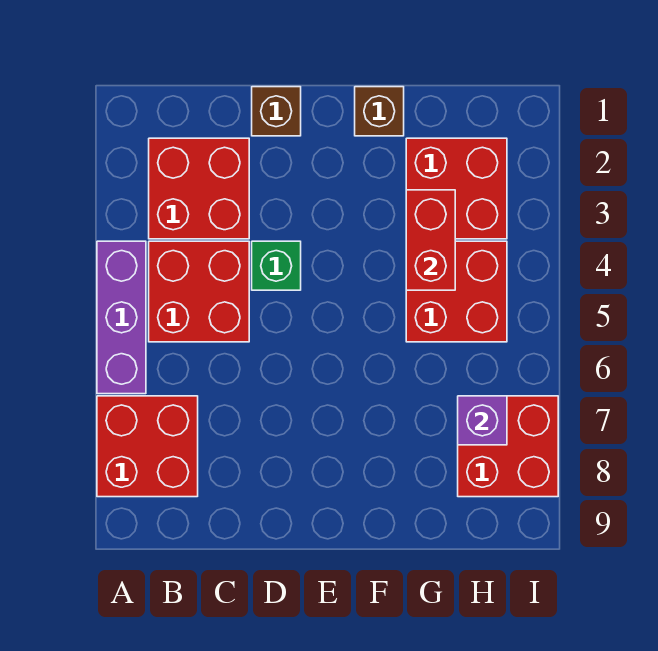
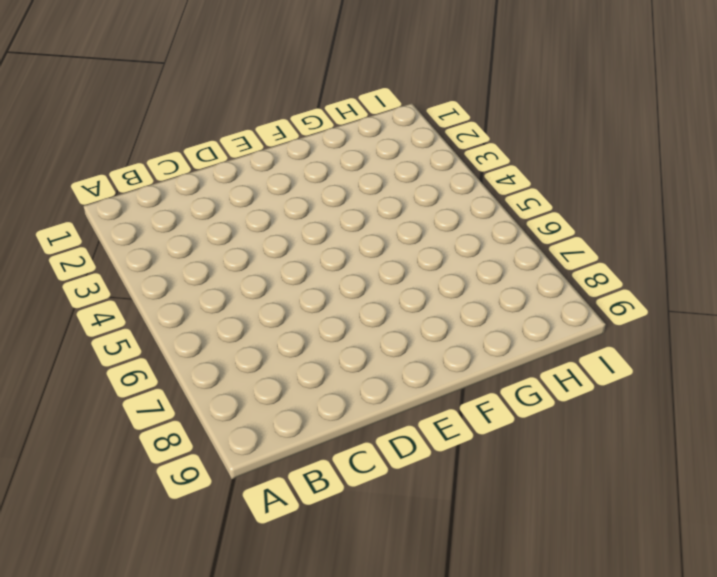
none -> purple 1x3 brick [97,241,146,394]
none -> red 2x2 brick [97,396,198,497]
none -> red 2x2 brick [149,138,249,239]

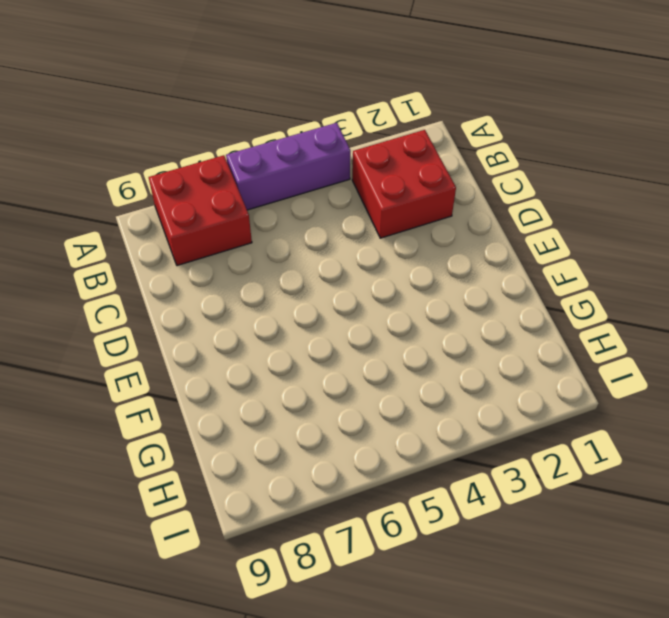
none -> red 2x2 brick [149,241,249,342]
none -> brown 1x1 brick [252,87,301,136]
none -> green 1x1 brick [252,241,301,290]

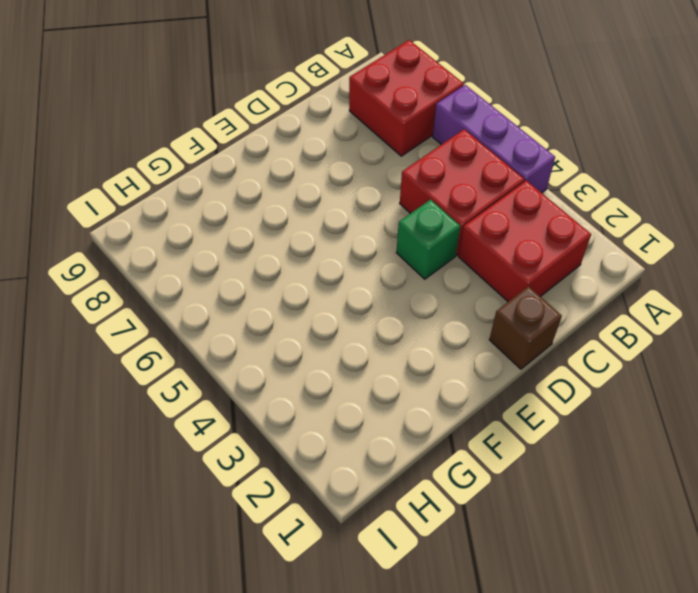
none -> brown 1x1 brick [355,87,404,136]
none -> red 2x2 brick [406,138,507,239]
none -> red 2x2 brick [406,241,507,342]

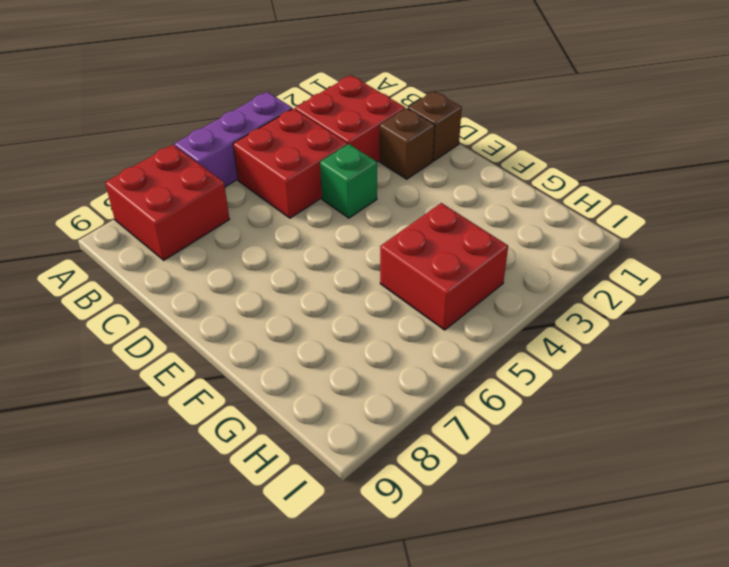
brown 1x1 brick [380,108,435,179] -> brown 1x1 brick moved to [355,87,404,136]
none -> red 2x2 brick [406,138,507,239]
none -> red 2x2 brick [458,396,558,497]
none -> red 1x2 brick [406,190,455,290]

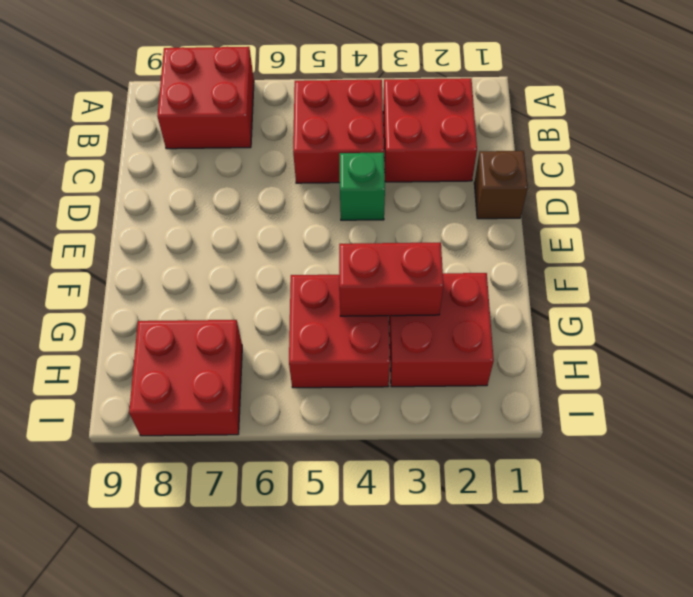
none -> purple 1x3 brick [97,241,146,394]
none -> brown 1x1 brick [355,87,404,136]
none -> purple 1x1 brick [458,396,507,445]

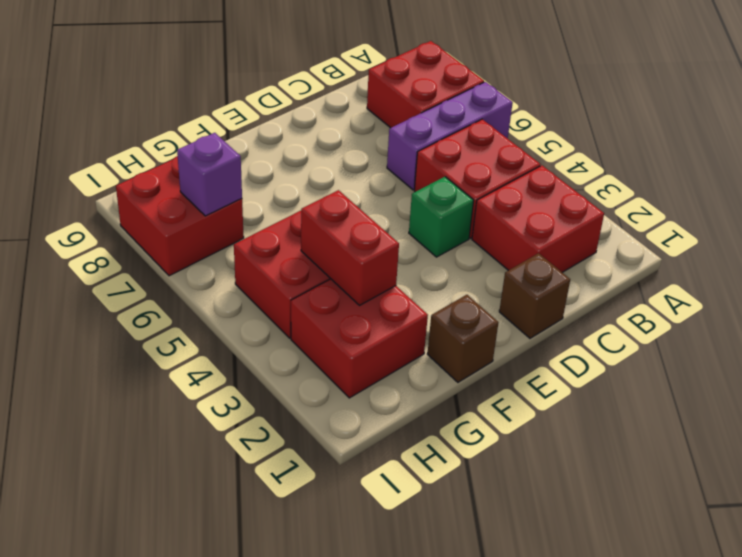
purple 1x3 brick [387,82,513,190] -> purple 1x3 brick turned to [97,241,146,394]

